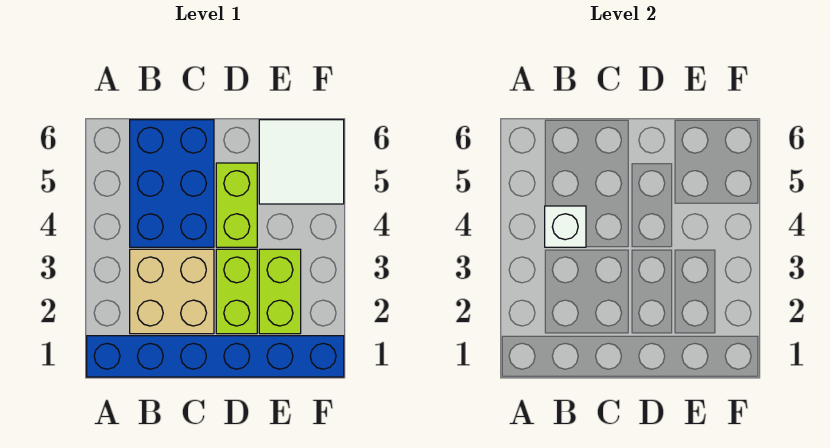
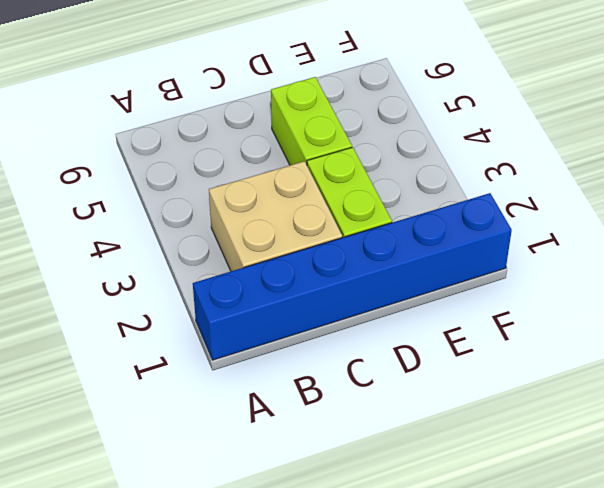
none -> blue 2x3 brick [130,120,214,247]
none -> lime 1x2 brick [259,249,301,334]

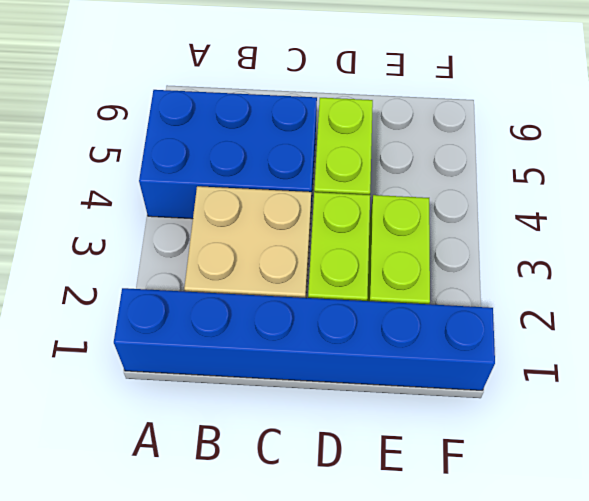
blue 2x3 brick [139,90,317,224] -> blue 2x3 brick turned to [130,120,214,247]
none -> white 2x2 tile [259,120,344,204]
none -> white 1x1 brick [545,206,586,247]

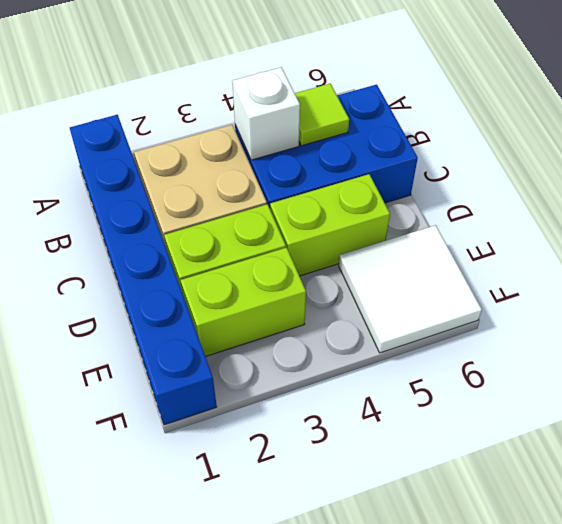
lime 1x1 tile [295,84,349,146] -> none

